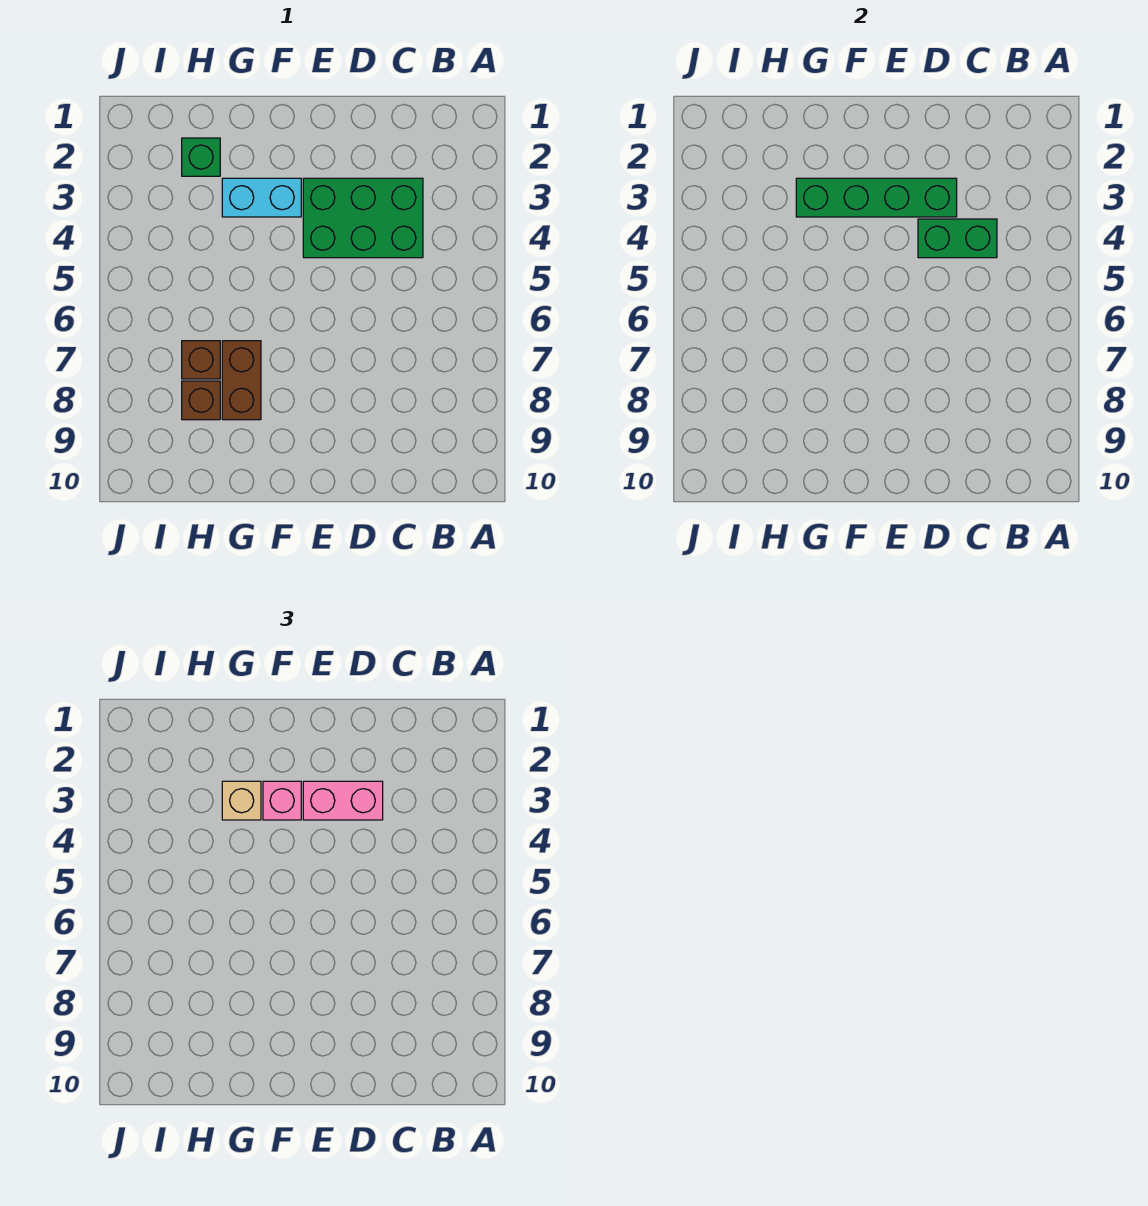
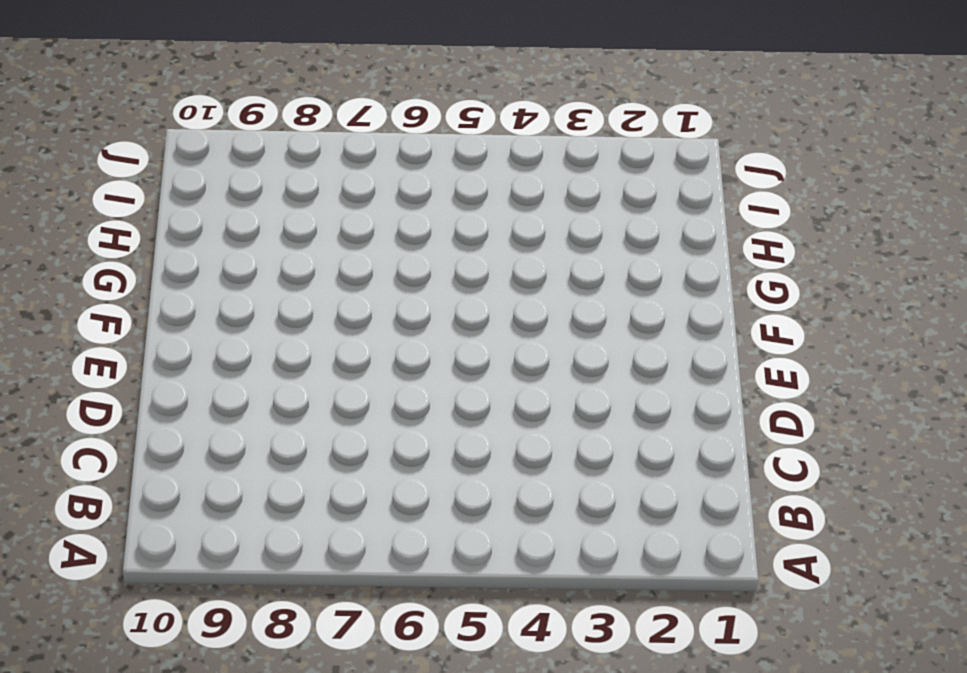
none -> green 2x3 brick [303,178,423,258]
none -> cyan 1x2 brick [222,178,301,217]

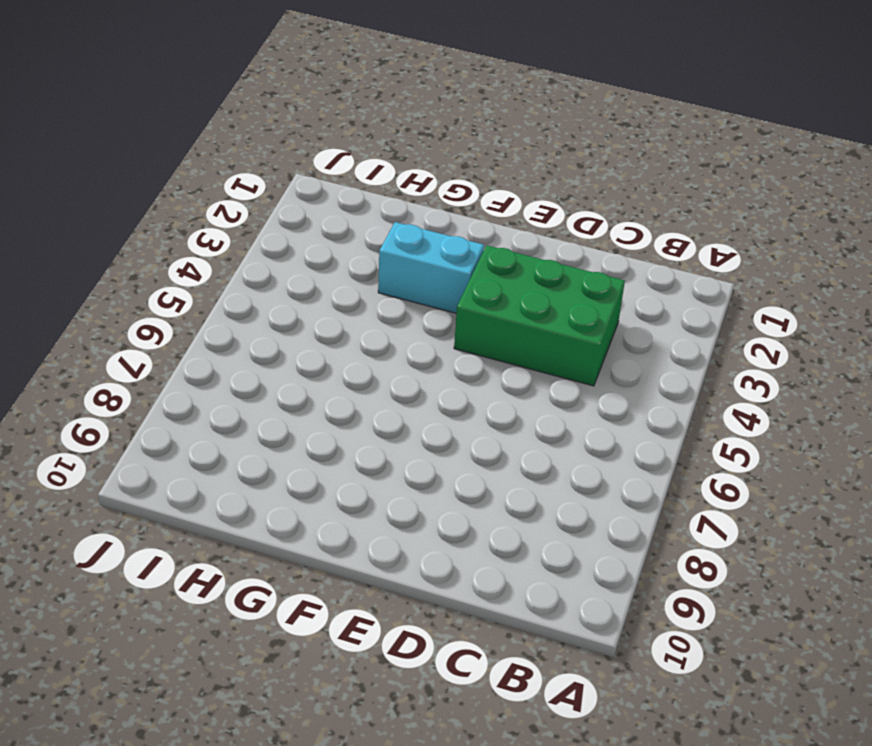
none -> brown 1x2 brick [222,341,261,420]
none -> green 1x1 brick [182,138,220,176]

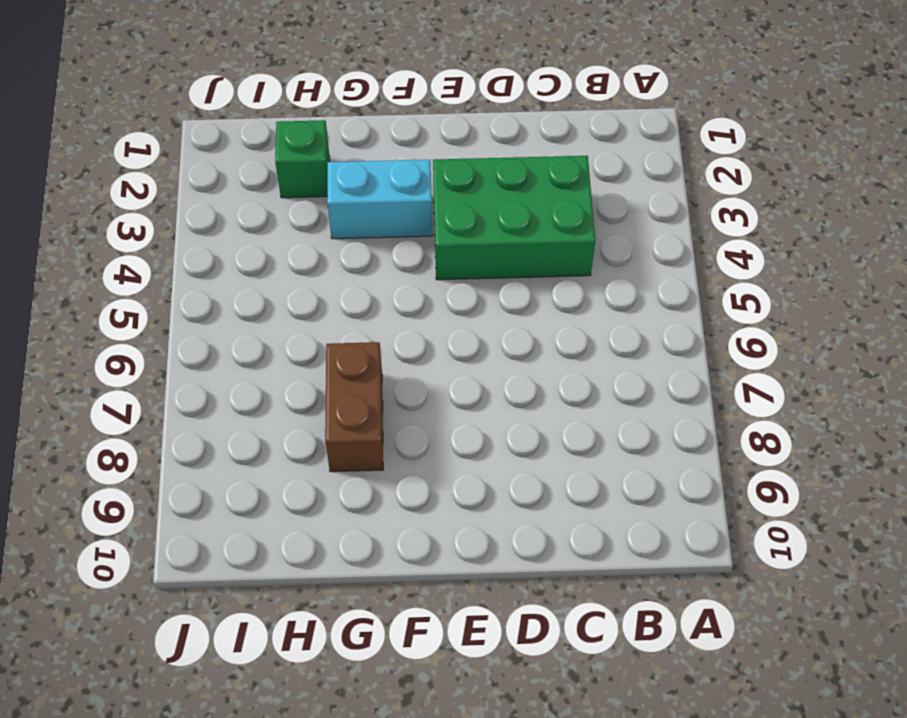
none -> brown 1x1 brick [182,341,220,379]
none -> brown 1x1 brick [182,381,220,420]

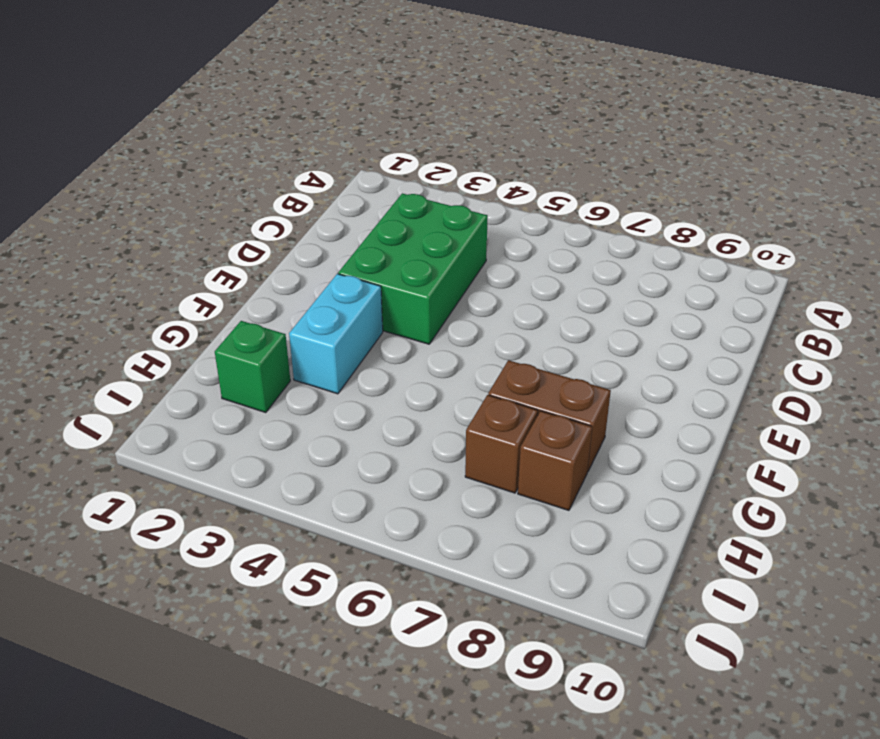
none -> green 1x2 brick [918,219,997,258]
none -> green 1x4 brick [796,178,957,217]

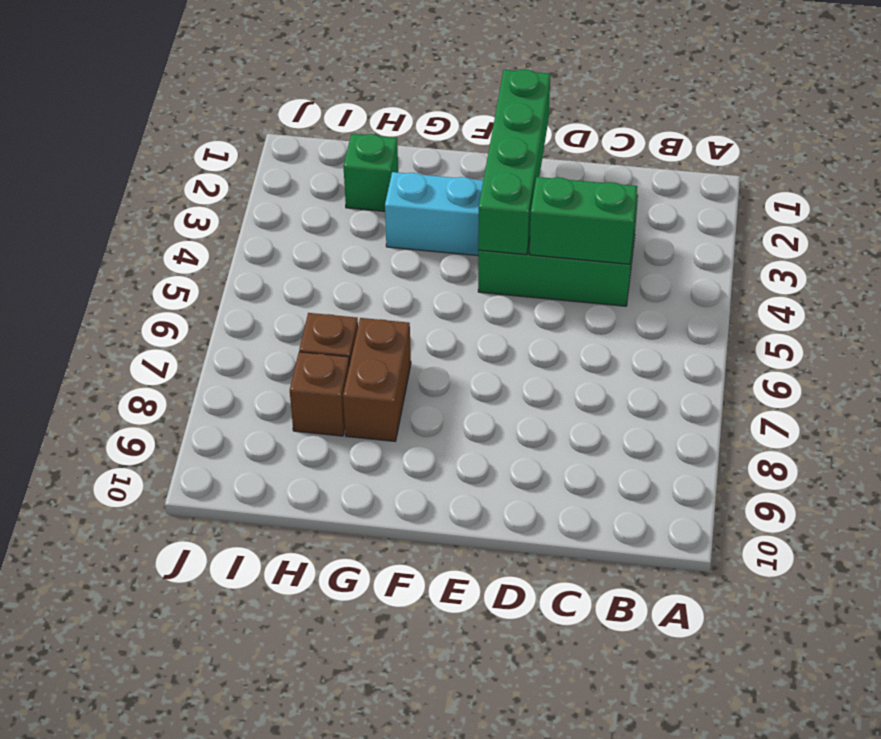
green 1x4 brick [478,69,550,255] -> green 1x4 brick turned to [796,178,957,217]
none -> pink 1x2 brick [303,781,383,820]
none -> pink 1x1 brick [263,781,301,820]

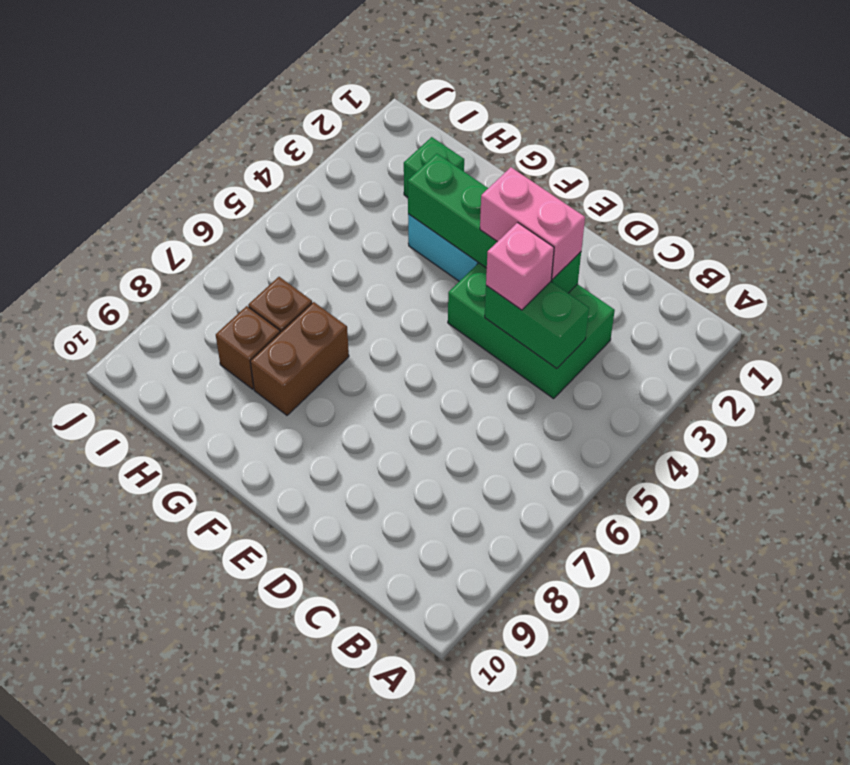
pink 1x1 brick [486,223,554,310] -> pink 1x1 brick moved to [263,781,301,820]
none -> tan 1x1 brick [222,781,261,820]

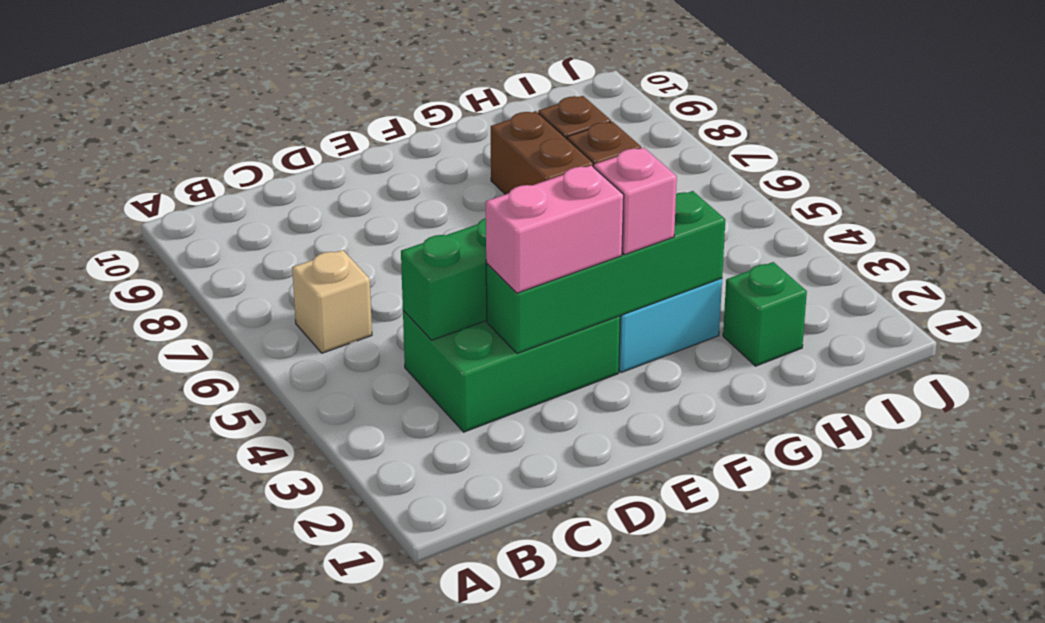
tan 1x1 brick [292,250,372,353] -> tan 1x1 brick moved to [222,781,261,820]

